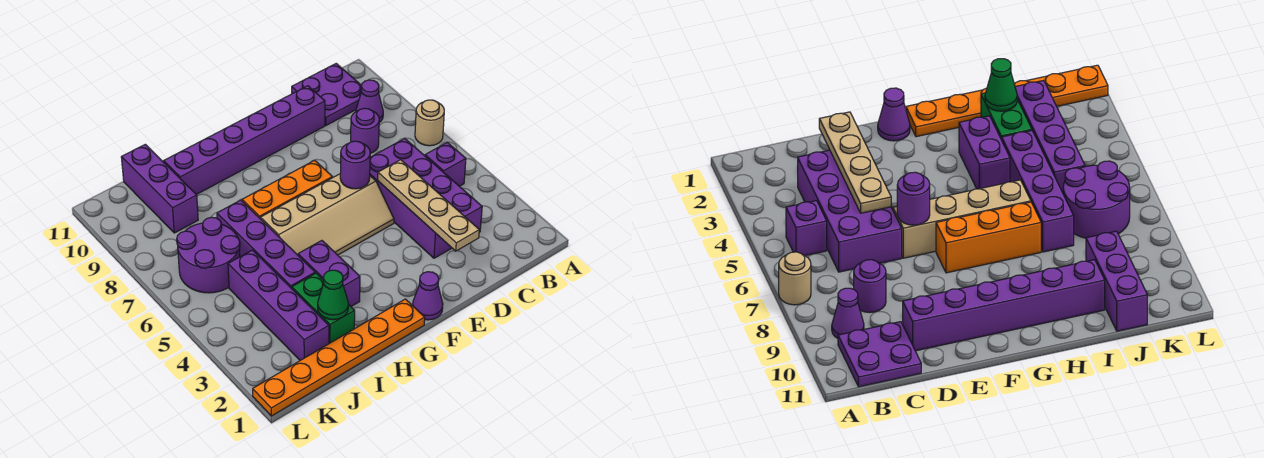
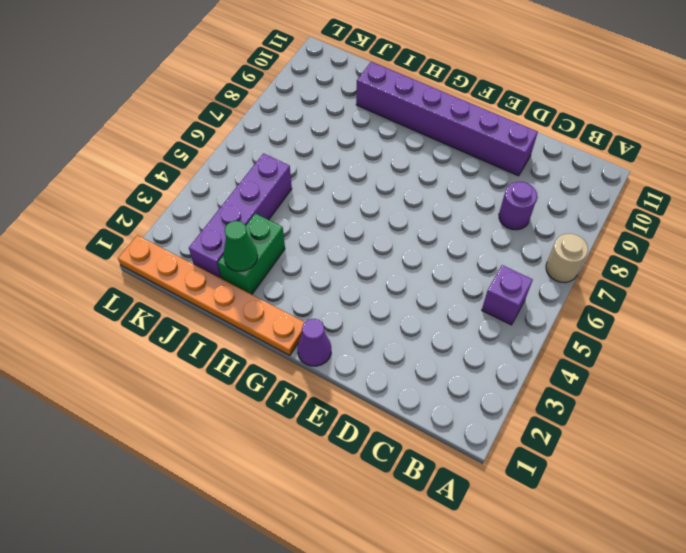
none -> purple 1x1 cone [356,80,383,123]
none -> purple 2x2 plate [292,64,362,125]
none -> purple 2x4 brick [370,139,482,258]

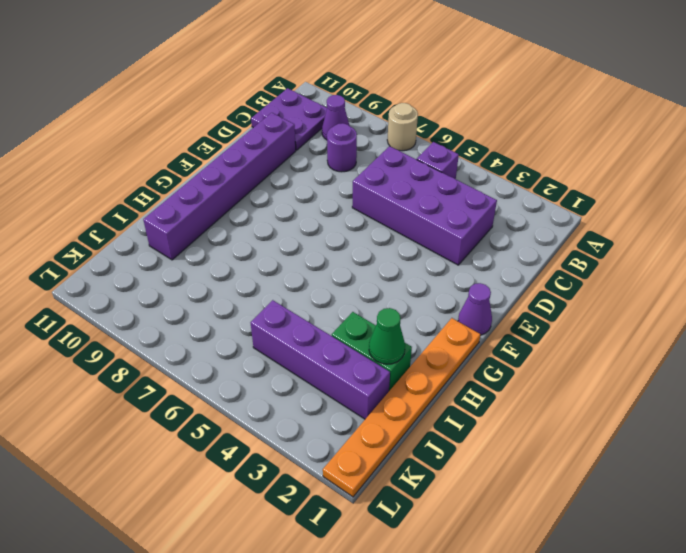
none -> tan 2x4 slope [260,174,394,255]
none -> orange 1x3 brick [242,160,332,218]
none -> purple 1x2 brick [298,241,360,306]

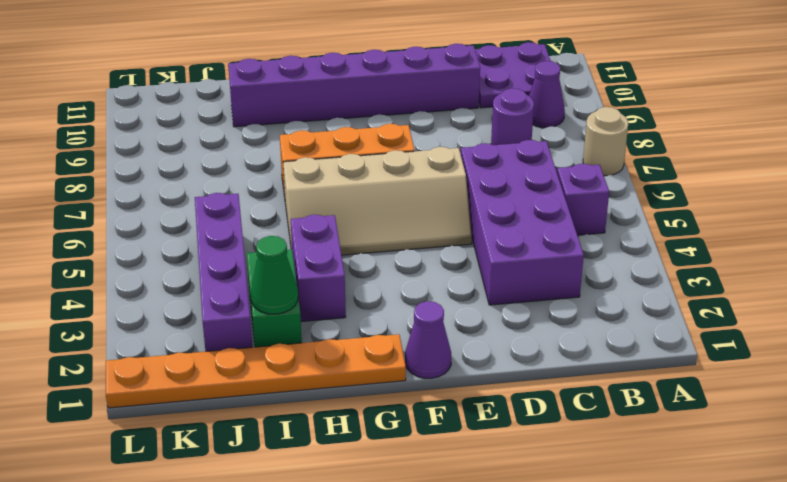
none -> purple 1x4 brick [217,200,315,288]
none -> purple 2x2 round brick [177,217,240,293]
none -> purple 1x3 brick [121,144,198,233]

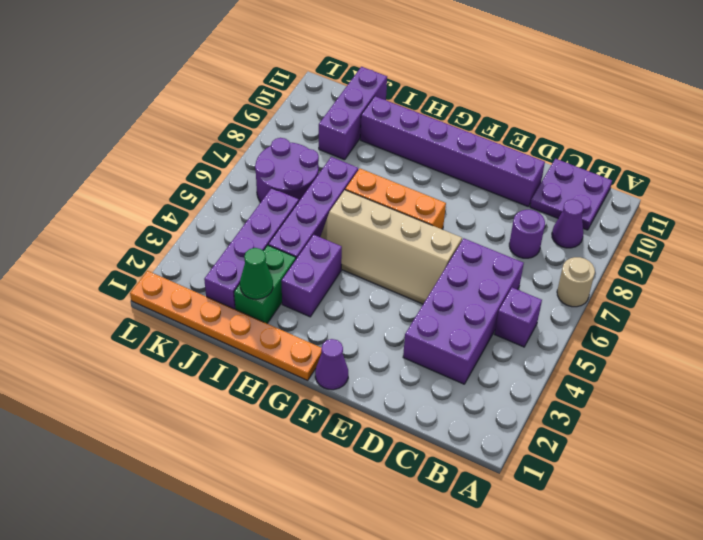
none -> tan 1x4 plate [378,160,479,251]
none -> purple 1x1 round brick [340,141,370,189]

